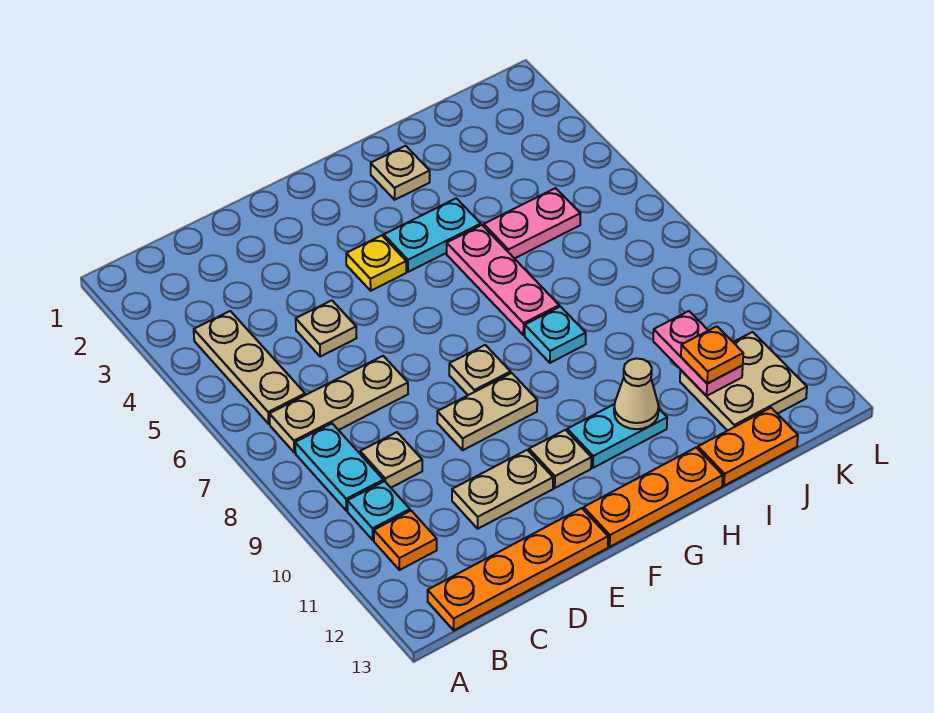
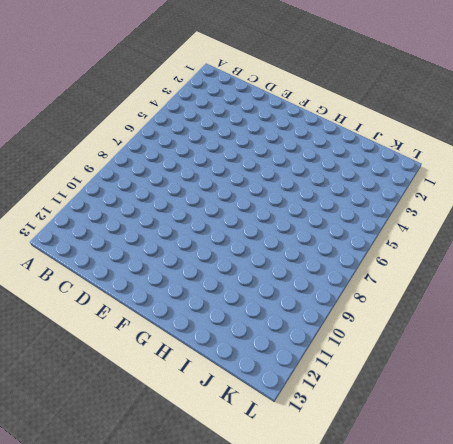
none -> tan 1x3 plate [194,311,305,424]
none -> tan 1x3 plate [269,356,408,453]
none -> cyan 1x2 plate [295,424,383,511]

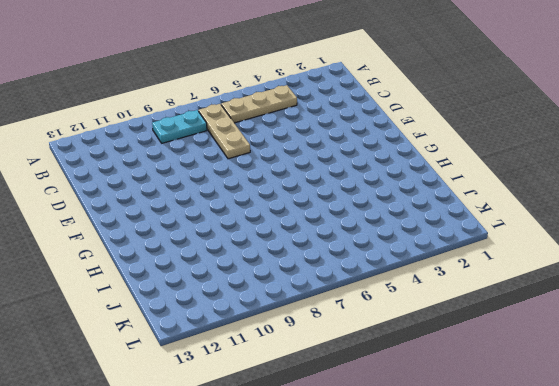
none -> cyan 1x1 plate [347,481,410,540]
none -> orange 1x1 plate [374,511,437,570]
none -> orange 1x4 plate [428,508,608,630]

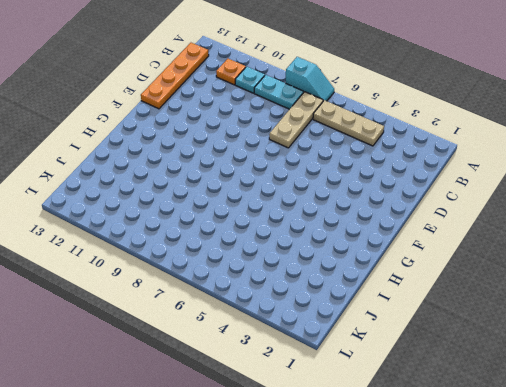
cyan 1x2 slope [286,57,334,101] -> none
none -> tan 1x1 plate [360,432,422,488]
none -> tan 1x1 plate [296,300,356,357]
none -> tan 1x2 plate [452,450,553,529]

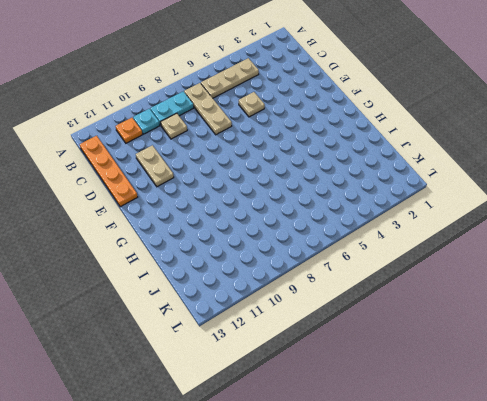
none -> tan 1x2 plate [437,373,537,450]
none -> yellow 1x1 plate [346,235,406,291]
none -> tan 1x1 plate [449,345,511,395]

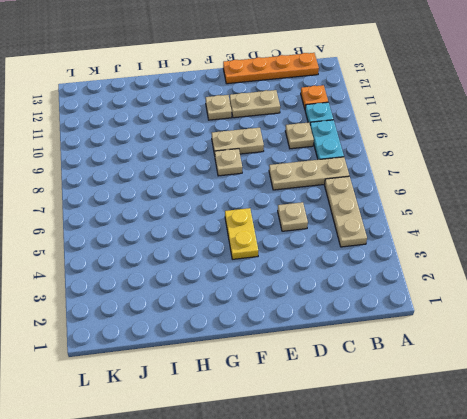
yellow 1x2 plate [225,208,258,259] -> yellow 1x1 plate [346,235,406,291]
none -> orange 1x3 plate [584,448,723,547]
none -> cyan 1x2 plate [384,198,481,272]
none -> cyan 1x2 plate [567,404,667,468]

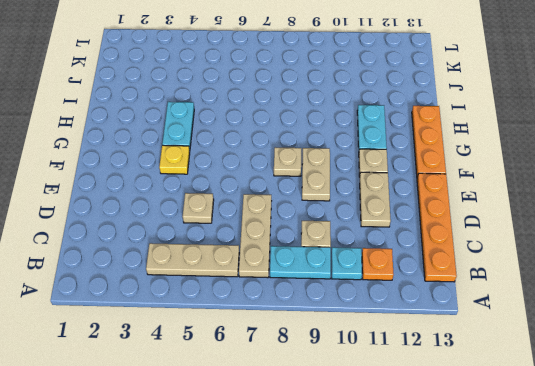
none -> tan 1x1 plate [371,146,430,200]
none -> pink 1x3 plate [447,225,559,335]
none -> cyan 1x1 plate [525,307,586,363]

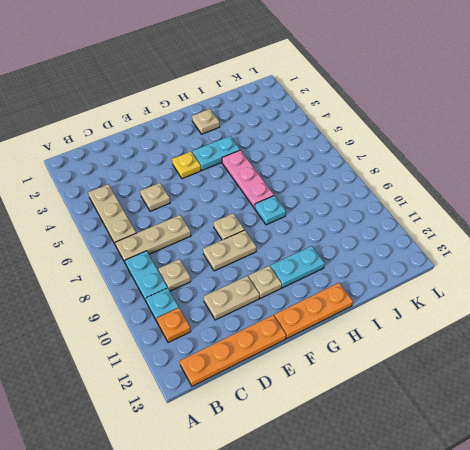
none -> pink 1x2 plate [484,188,580,259]
none -> orange 1x2 plate [698,408,798,486]
none -> tan 2x2 plate [680,332,807,431]

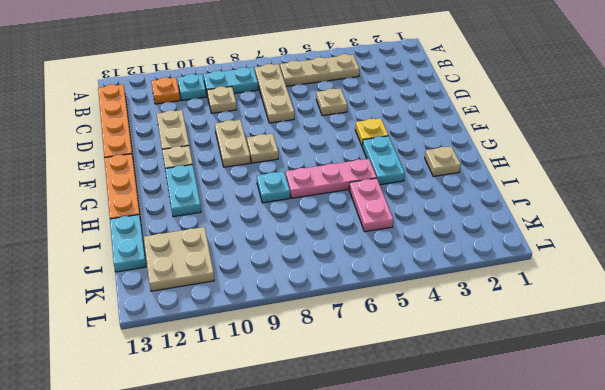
cyan 1x2 plate [110,215,146,272] -> orange 1x2 plate [698,408,798,486]
none -> tan 1x1 cone [614,358,659,429]
none -> pink 1x2 plate [653,311,743,396]
none -> orange 1x1 plate [681,326,743,384]

